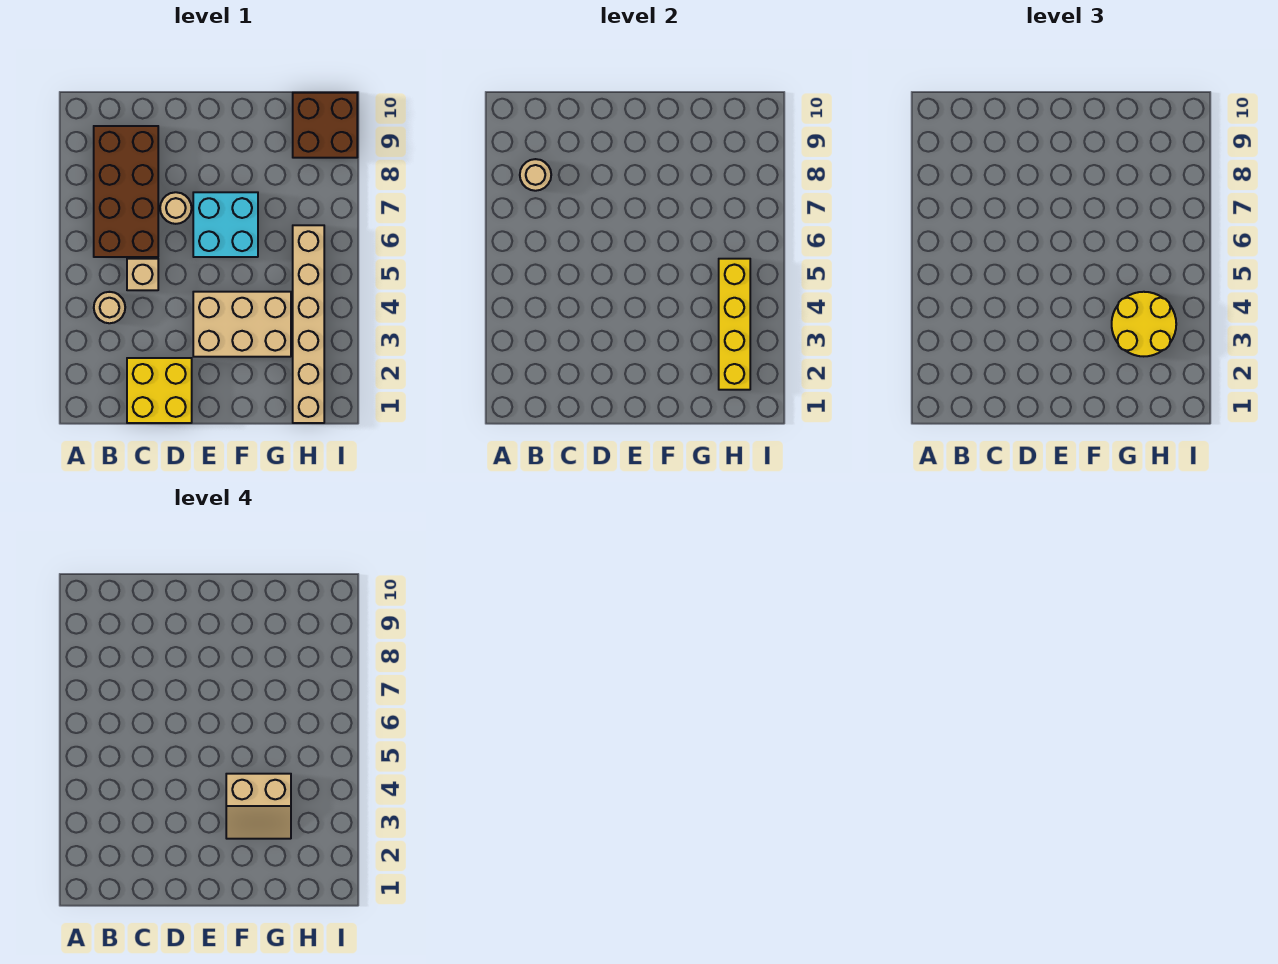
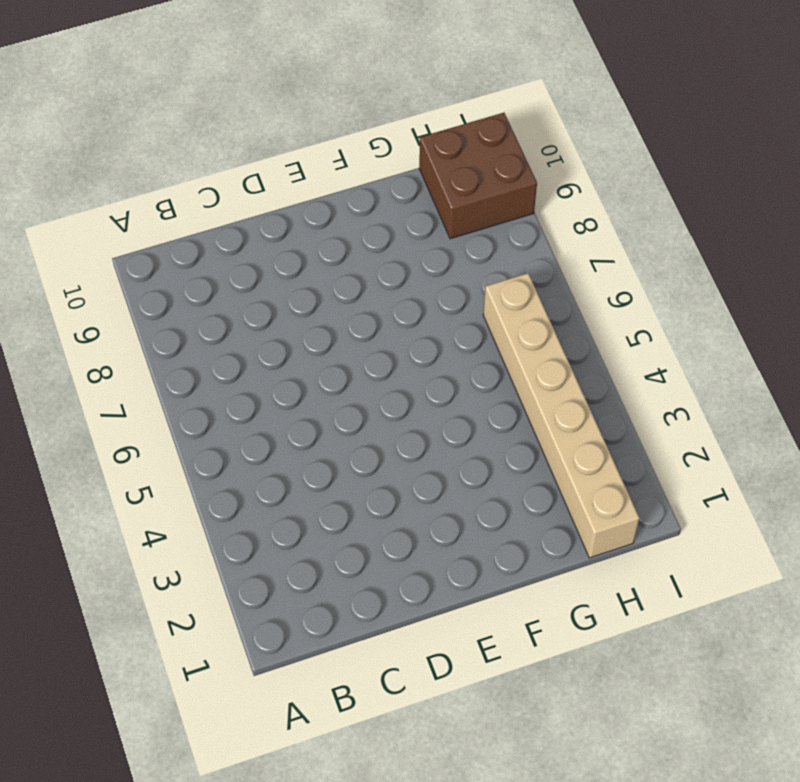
none -> tan 1x1 round brick [94,292,125,323]
none -> brown 2x4 brick [94,126,158,257]
none -> yellow 2x2 brick [127,358,192,423]

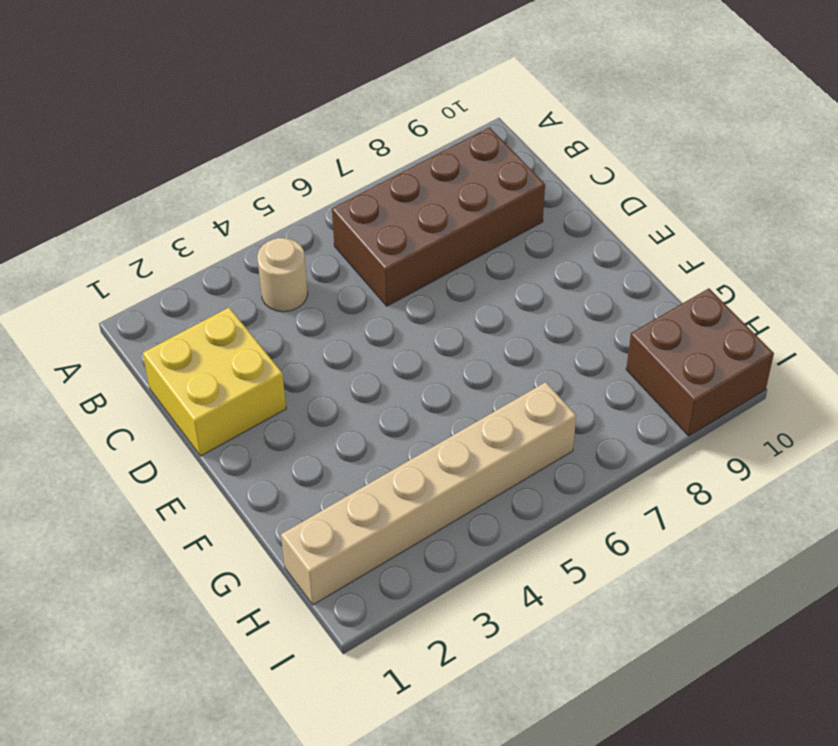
none -> tan 1x1 brick [127,259,158,290]
none -> tan 1x1 round brick [160,192,192,224]
none -> tan 2x3 brick [193,292,291,357]

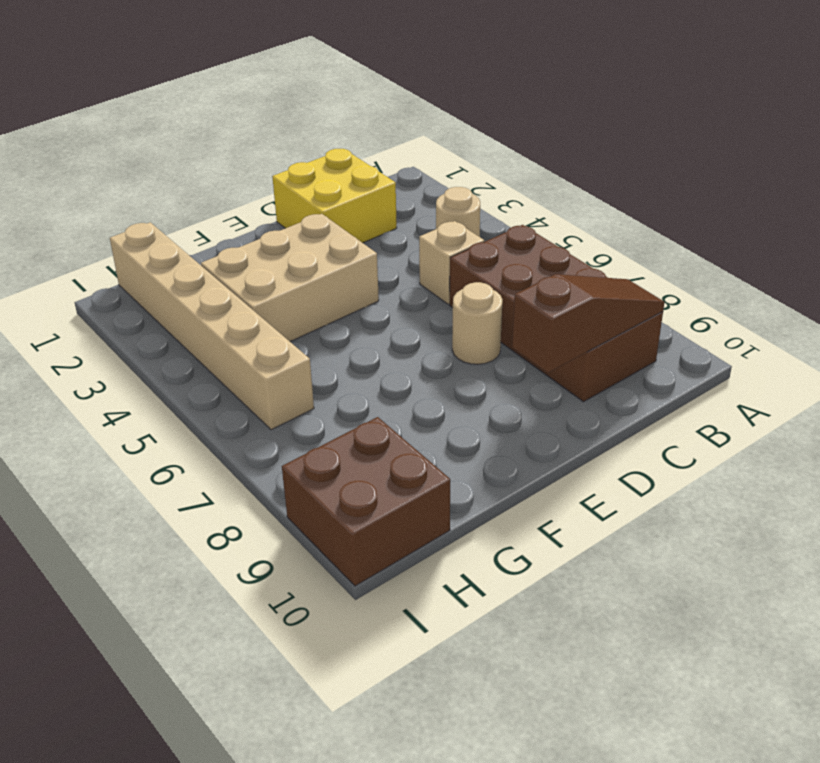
brown 1x3 slope [512,274,665,373] -> none
none -> cyan 2x2 brick [193,192,258,257]
none -> tan 1x1 round brick [520,159,551,191]
none -> yellow 1x4 brick [719,259,750,390]

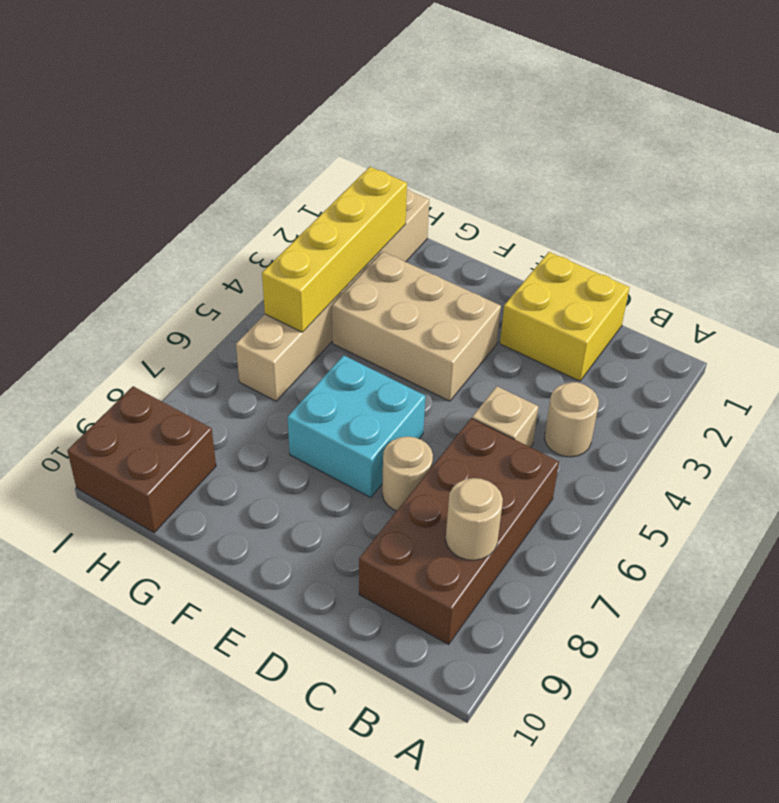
none -> yellow 2x2 round brick [1112,292,1176,356]
none -> tan 2x2 slope [226,774,291,839]

